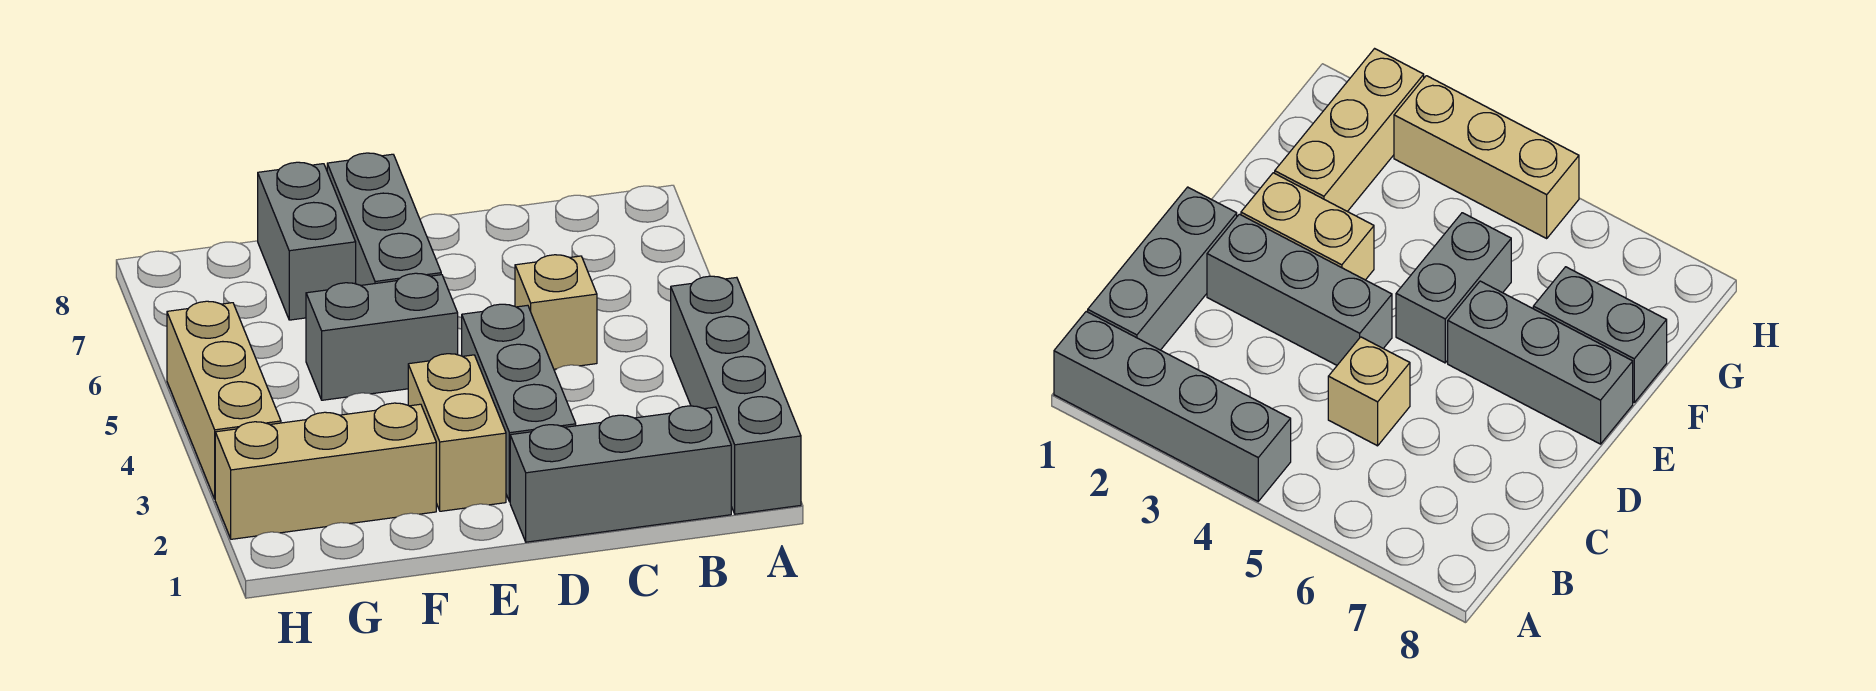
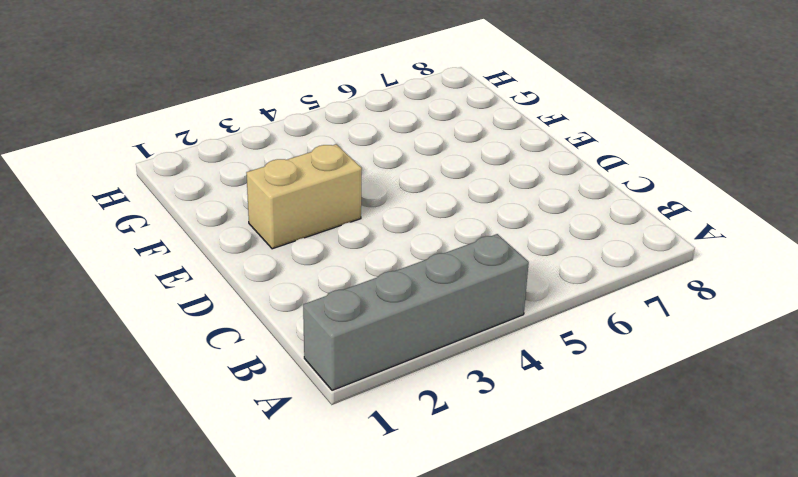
none -> grey 1x3 brick [510,406,731,542]
none -> tan 1x1 brick [515,255,597,369]

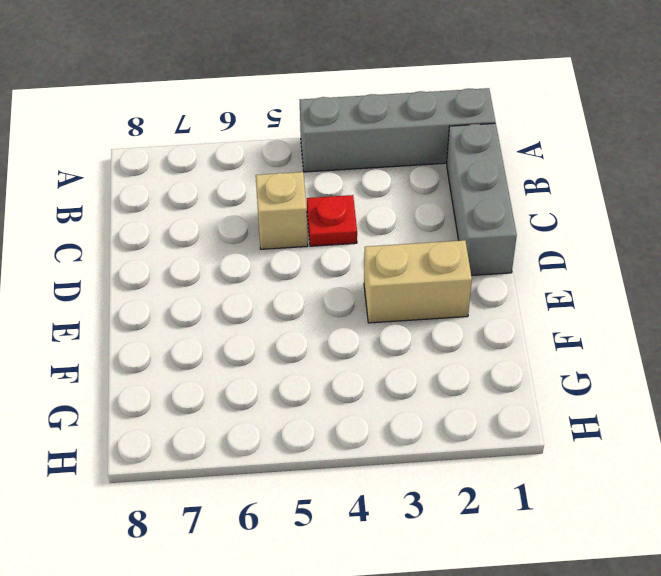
red 1x1 plate [307,195,357,246] -> none
none -> grey 1x3 brick [462,304,576,502]
none -> grey 1x2 brick [306,273,458,400]

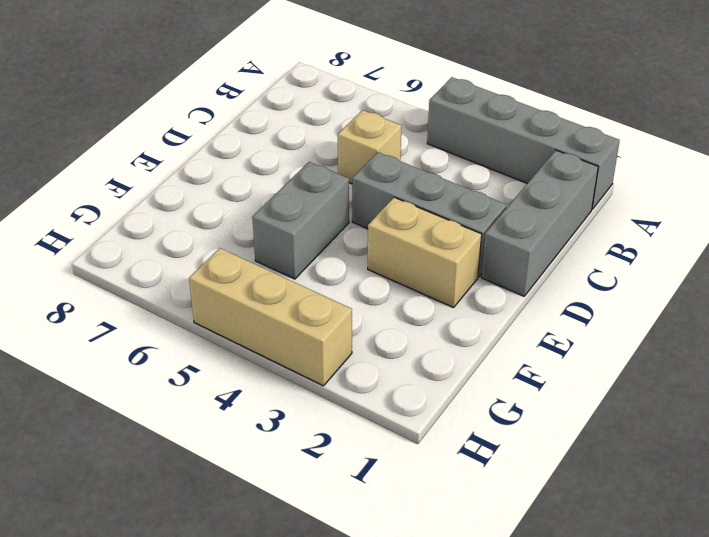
none -> grey 1x3 brick [327,153,441,286]
none -> tan 1x3 brick [215,403,436,539]

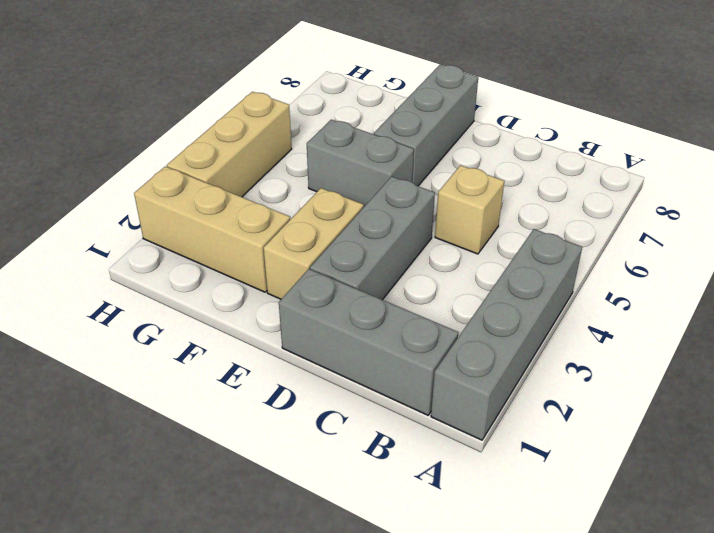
none -> grey 1x2 brick [258,162,356,320]

